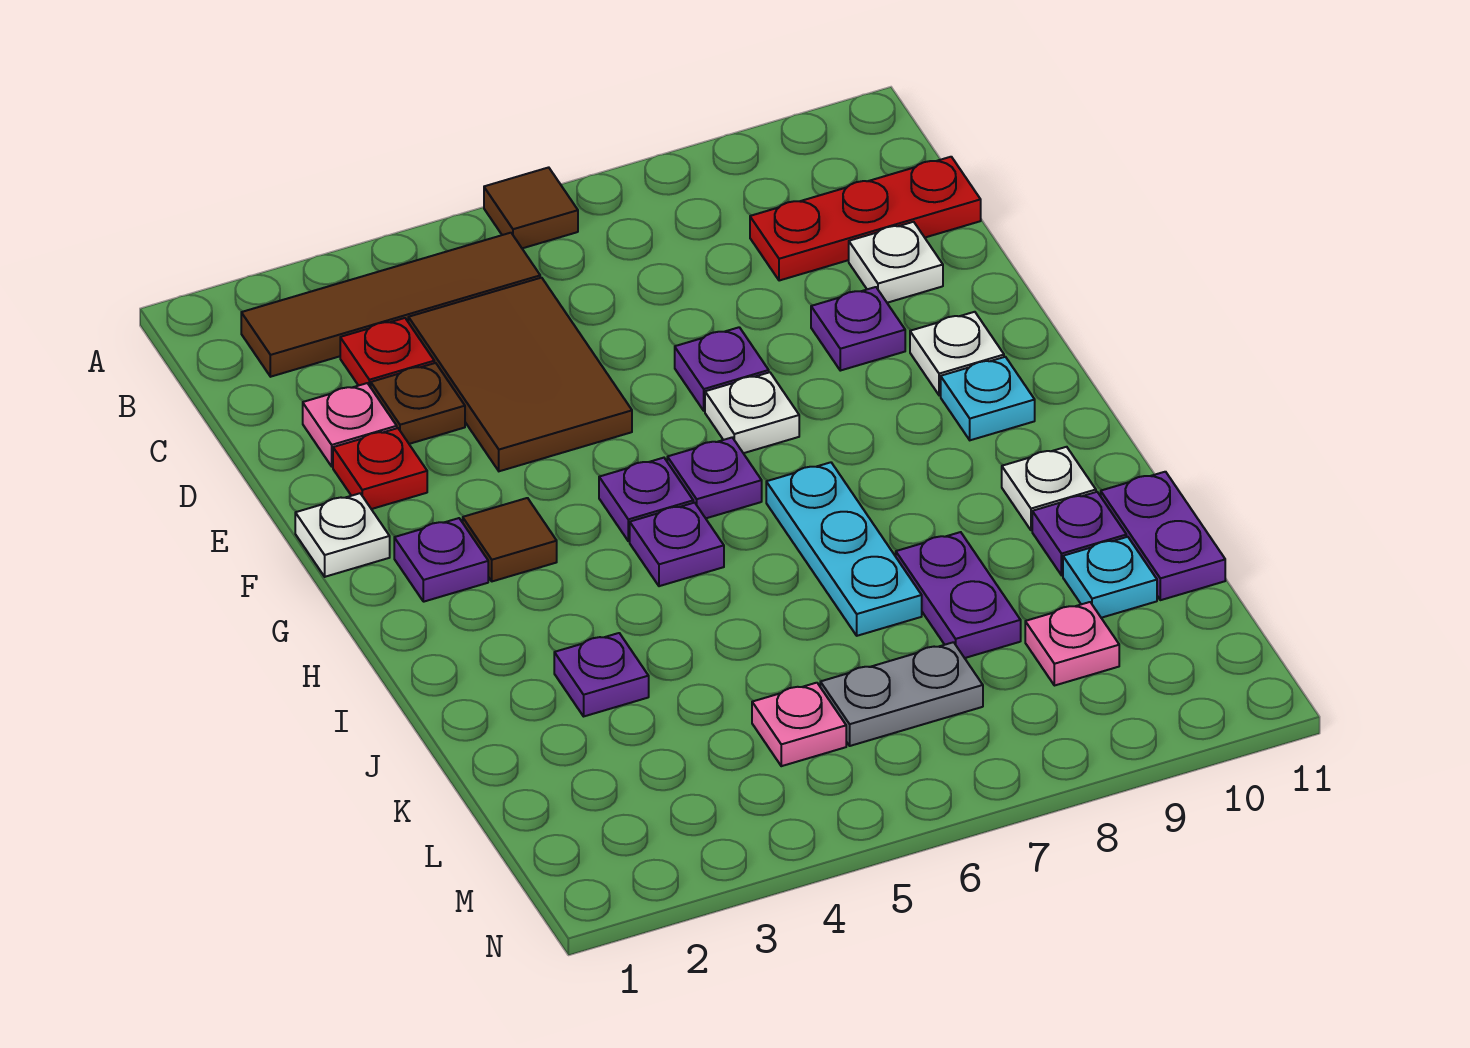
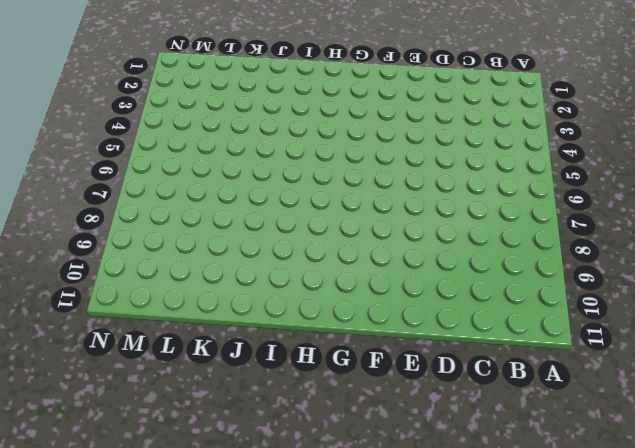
none -> brown 1x1 tile [484,167,578,248]
none -> brown 1x4 tile [241,233,540,377]
none -> red 1x1 plate [340,318,434,387]
none -> brown 2x3 tile [408,278,632,471]

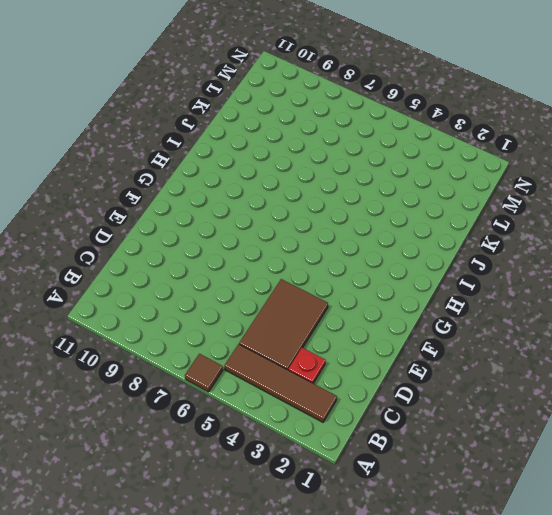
none -> red 1x3 plate [750,157,981,281]
none -> pink 1x1 plate [303,383,397,467]
none -> brown 1x1 plate [371,363,465,444]
none -> white 1x1 plate [849,222,943,303]

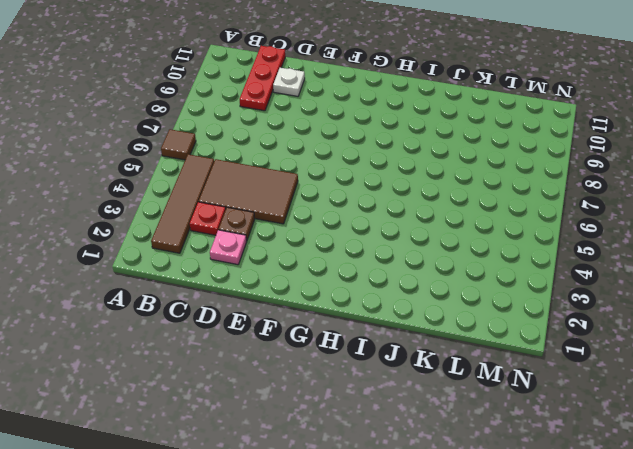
none -> red 1x1 plate [333,428,427,509]
none -> purple 1x1 plate [675,327,769,411]
none -> purple 1x1 plate [811,287,905,371]
none -> white 1x1 plate [295,493,390,577]

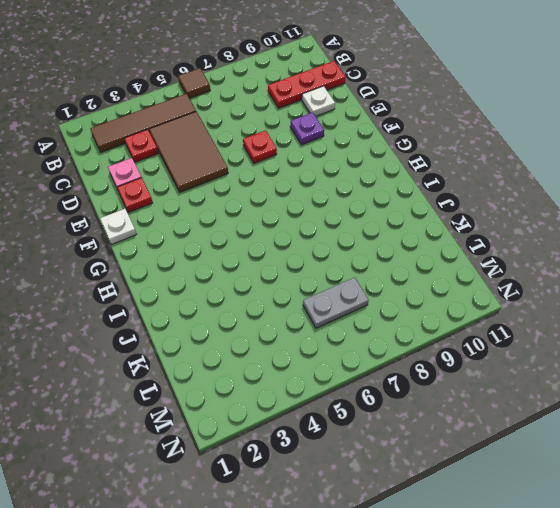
red 1x1 plate [243,130,277,163] -> purple 1x1 plate [675,327,769,411]
none -> brown 1x1 plate [371,363,465,444]
none -> white 1x1 plate [705,372,799,453]
none -> white 1x1 plate [910,312,1004,395]
none -> purple 1x1 plate [394,518,488,602]

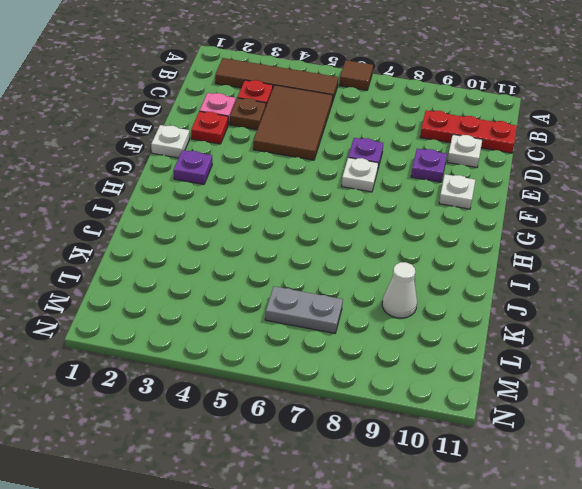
white 1x1 cone [382,262,417,318] -> none
none -> brown 1x1 tile [463,498,557,581]
none -> purple 1x1 plate [599,458,693,541]
none -> purple 1x1 plate [667,438,762,518]
none -> cyan 1x1 plate [941,357,1035,440]

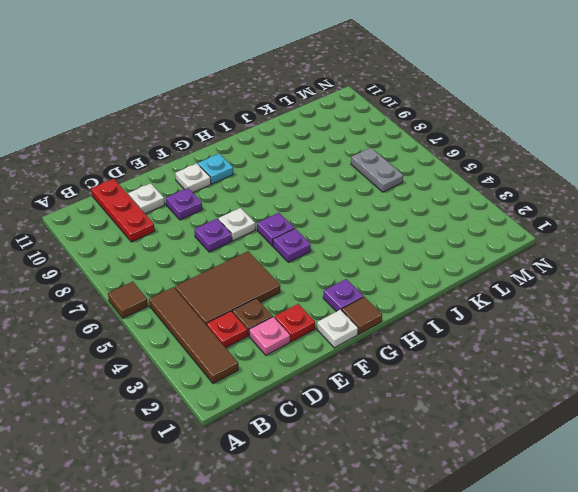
brown 1x1 tile [342,297,382,334] -> brown 1x1 tile moved to [463,498,557,581]
none -> purple 1x1 plate [630,503,724,586]
none -> cyan 1x3 plate [766,462,922,636]
none -> white 1x1 plate [1002,447,1096,530]
none -> purple 1x1 plate [554,633,649,716]

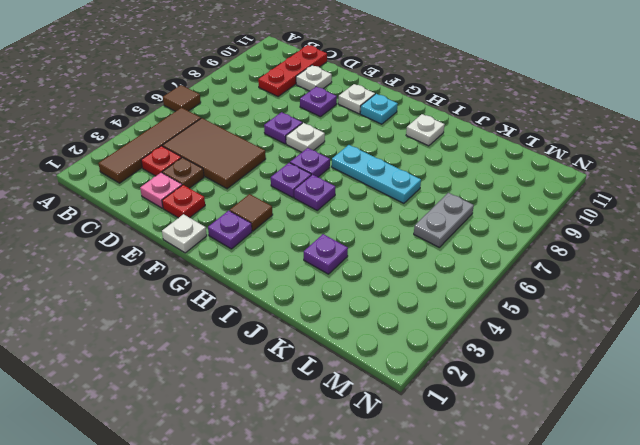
none -> purple 1x2 plate [896,532,1021,658]
none -> purple 1x1 plate [1032,492,1126,575]
none -> purple 1x2 plate [1101,472,1225,600]
none -> cyan 1x1 plate [1063,537,1157,618]

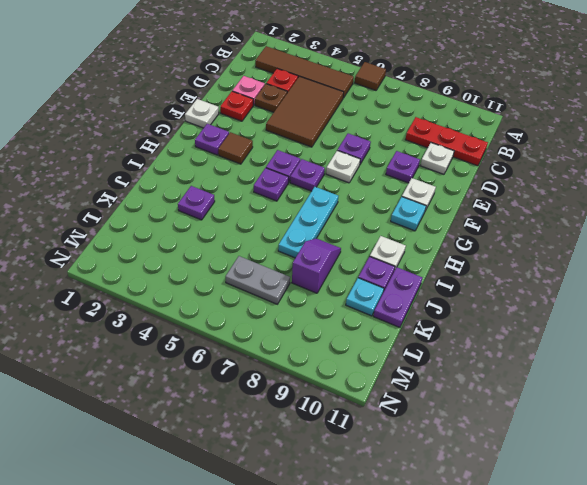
purple 1x2 slope [292,238,341,293] -> purple 1x2 plate [896,532,1021,658]
none -> pink 1x1 plate [752,683,846,766]
none -> pink 1x1 plate [1025,602,1119,686]

